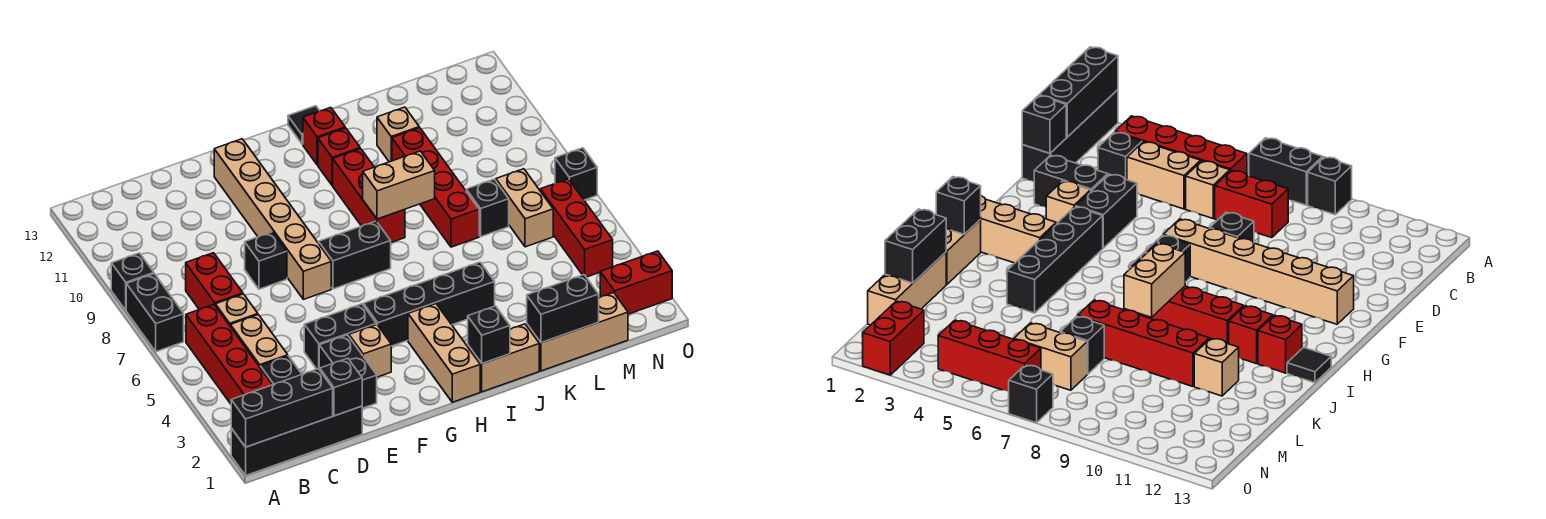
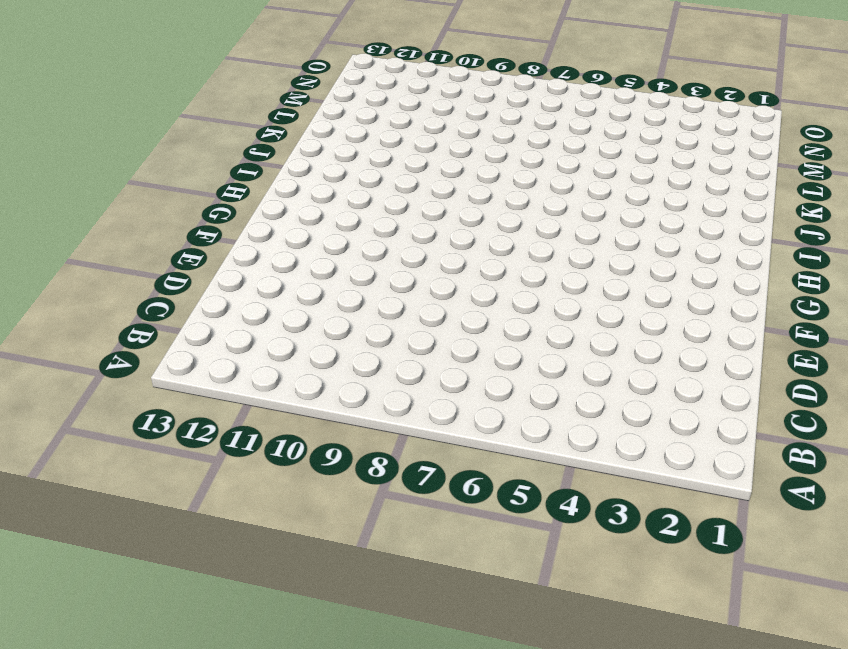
none -> black 1x4 brick [231,406,362,475]
none -> black 1x2 brick [126,274,184,352]
none -> black 1x1 brick [111,253,154,310]
none -> red 1x4 brick [186,305,272,404]

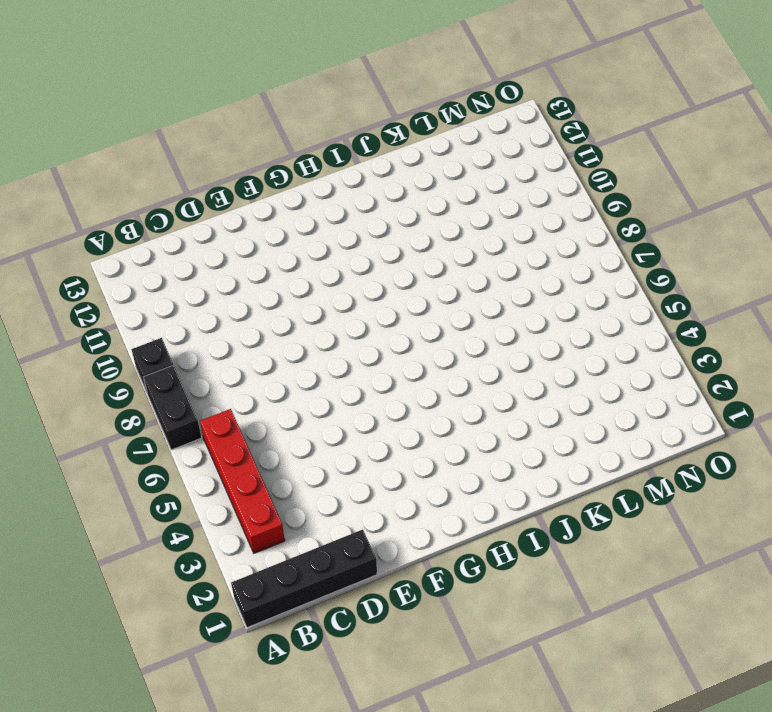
none -> black 1x1 brick [260,356,302,385]
none -> tan 1x2 brick [230,315,288,367]
none -> tan 1x1 brick [215,294,258,325]
none -> red 1x2 brick [186,253,243,309]

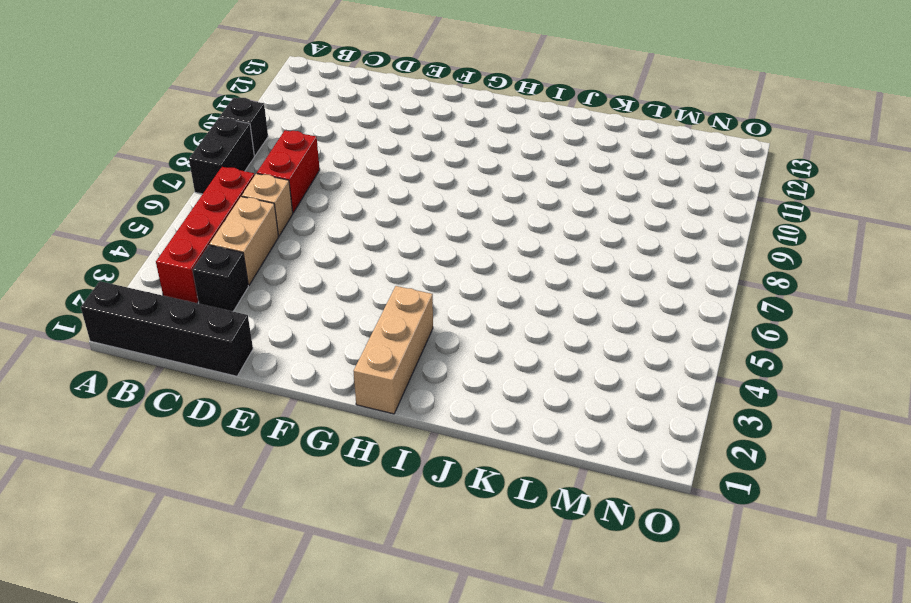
none -> black 1x2 brick [319,335,377,408]
none -> black 1x2 brick [304,304,376,369]
none -> black 1x1 brick [245,232,287,289]
none -> tan 1x1 brick [349,325,391,377]

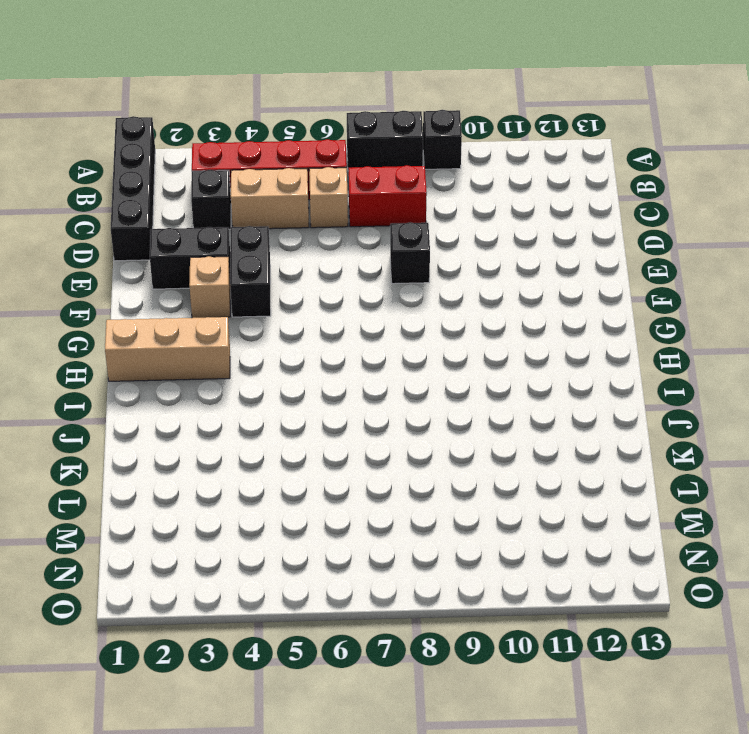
none -> tan 1x6 brick [214,139,331,299]
none -> black 1x4 brick [364,262,495,346]
none -> black 1x2 brick [319,221,391,289]
none -> tan 1x2 brick [468,324,539,392]

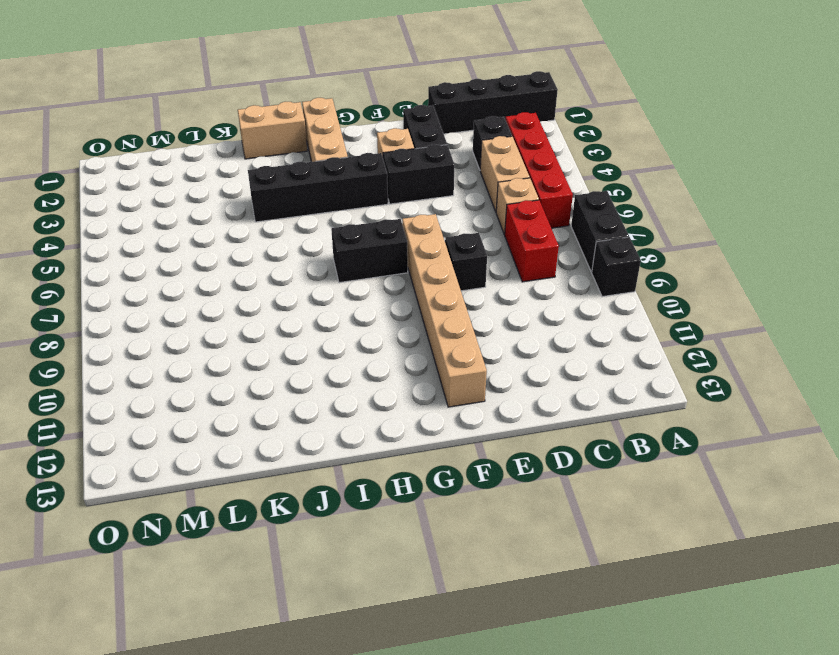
none -> red 1x3 brick [333,149,405,242]
none -> red 1x1 brick [318,128,360,186]
none -> red 1x1 brick [303,107,345,165]
none -> black 1x1 tile [288,106,320,144]

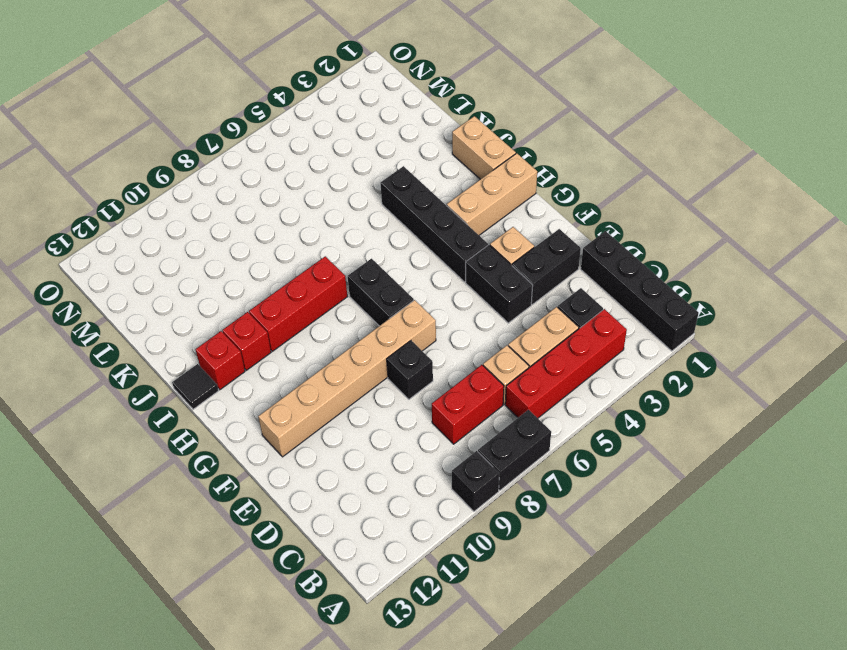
none -> tan 1x3 brick [527,293,628,371]
none -> red 1x4 brick [392,128,479,247]
none -> tan 1x1 brick [377,107,419,162]
none -> black 1x1 brick [466,179,509,237]

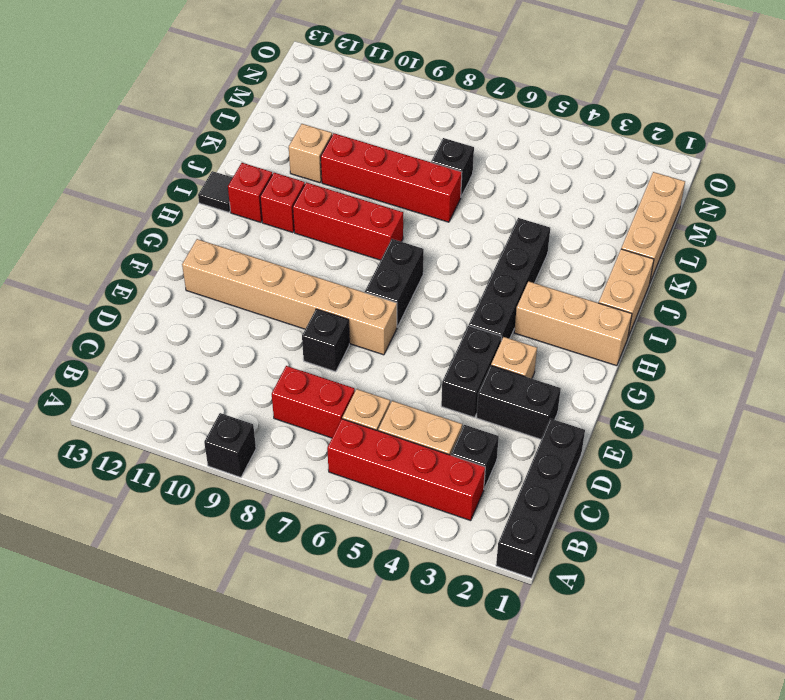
none -> black 1x2 brick [126,274,184,352]
none -> tan 1x2 brick [496,169,553,247]
none -> red 1x2 brick [600,251,672,314]
none -> red 1x3 brick [540,179,613,277]

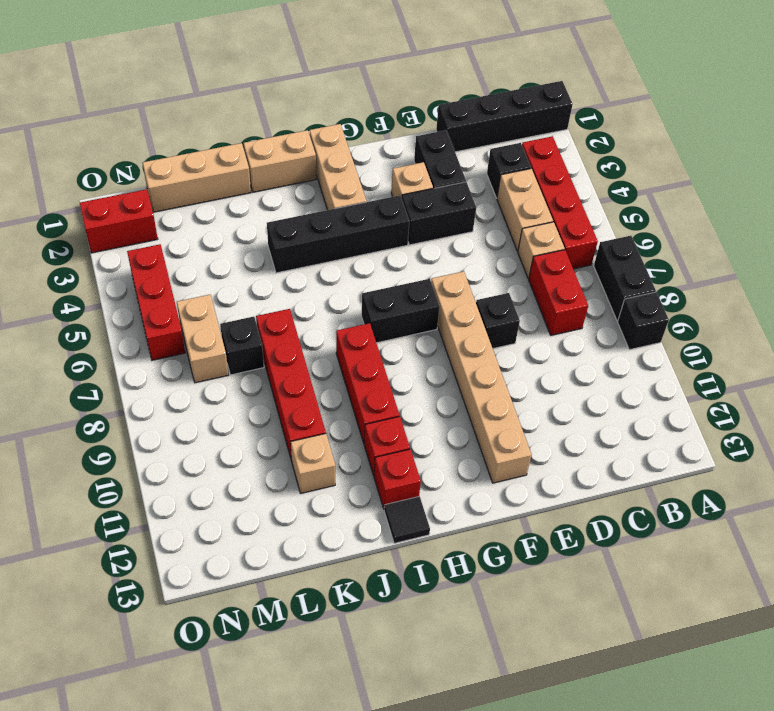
none -> black 1x1 brick [555,148,597,200]
none -> black 1x3 brick [231,369,333,447]
none -> black 1x1 brick [320,358,362,416]
none -> black 1x1 brick [468,306,510,363]

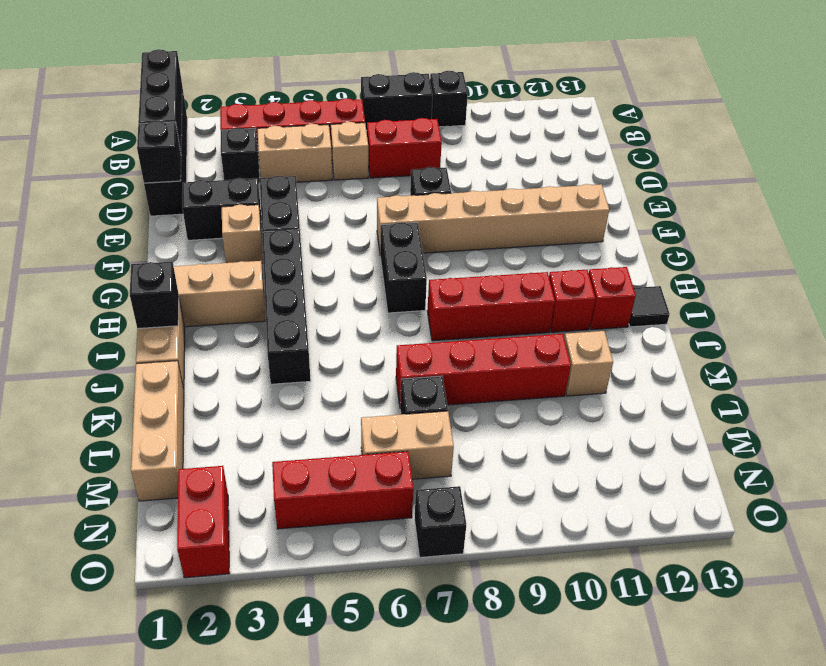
none -> tan 1x2 brick [363,151,435,219]
none -> black 1x2 brick [527,275,599,343]

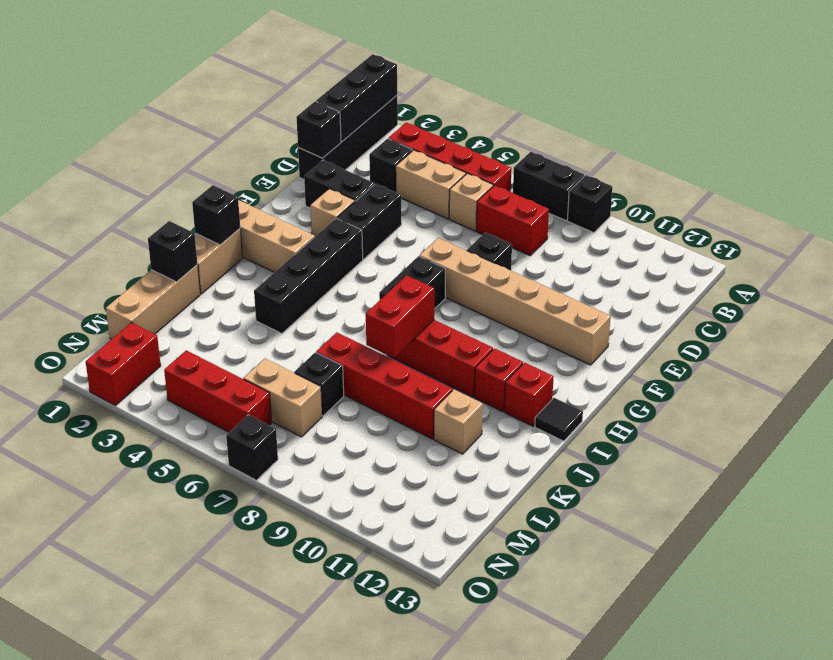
red 1x2 brick [366,275,434,358] -> tan 1x2 brick [363,151,435,219]
black 1x1 brick [148,221,197,282] -> black 1x2 brick [527,275,599,343]

